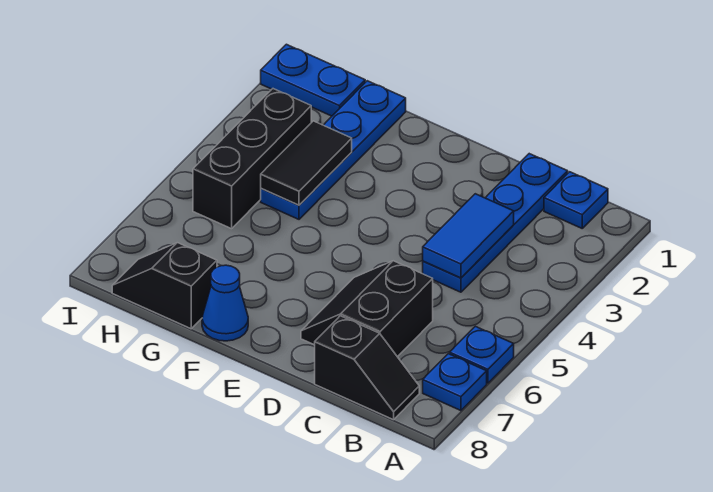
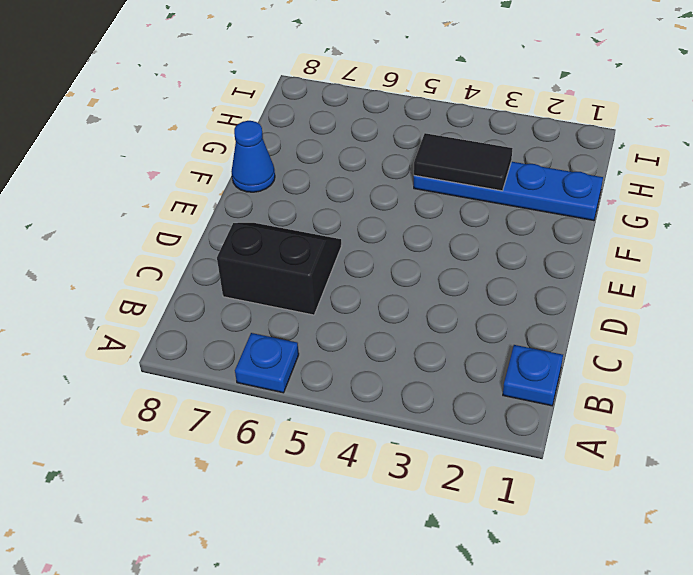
none -> blue 1x1 plate [423,354,487,411]
none -> black 1x2 slope [315,316,419,420]
none -> blue 1x4 plate [423,154,568,292]

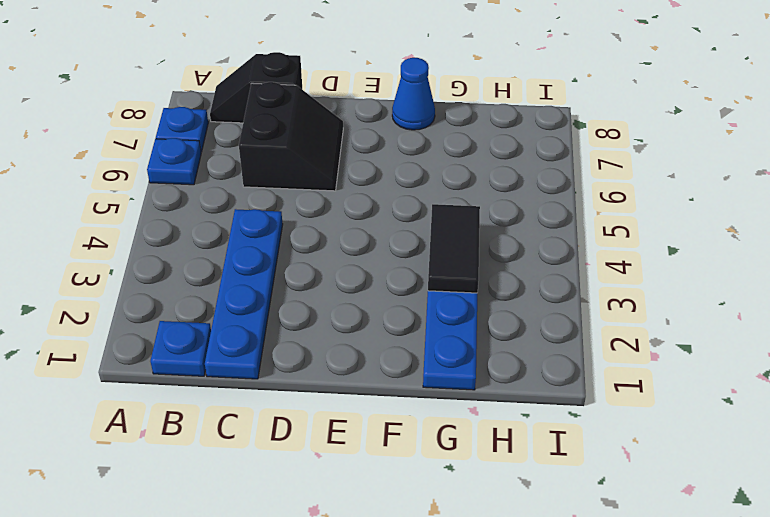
none -> black 1x2 slope [112,243,217,329]
none -> blue 1x2 plate [261,44,365,116]
none -> black 1x3 brick [193,89,311,229]

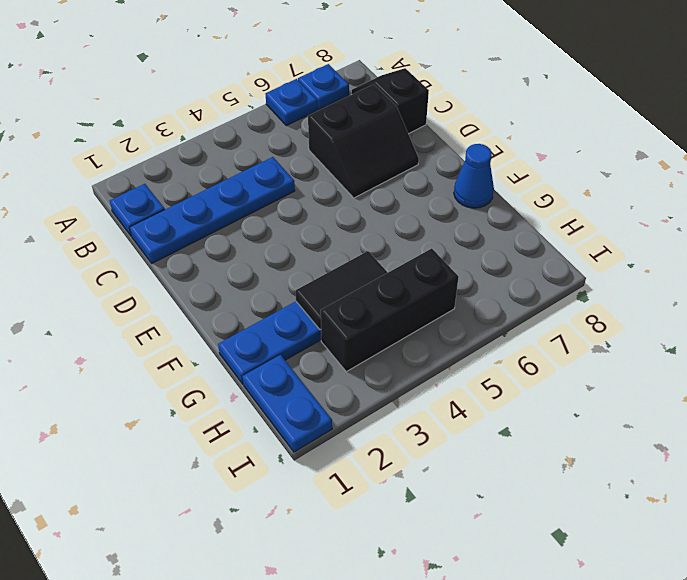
none -> black 1x2 slope [112,243,217,329]
none -> blue 1x2 tile [423,194,514,278]

